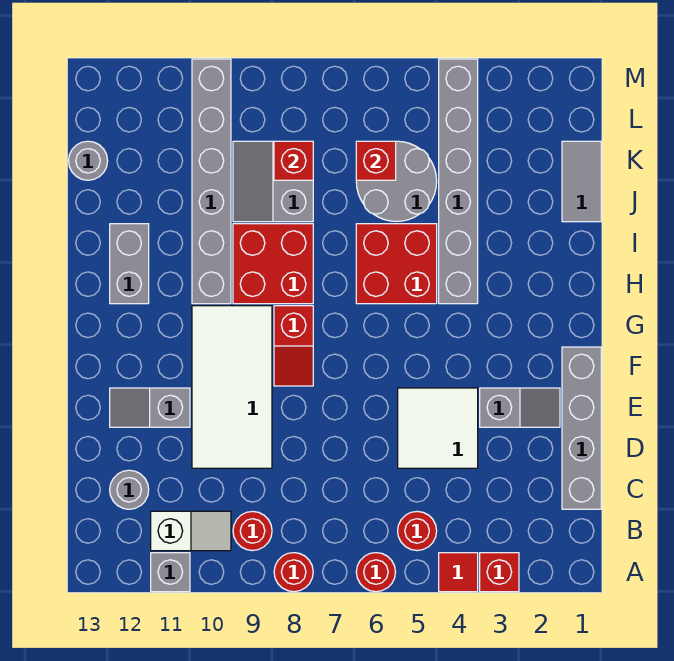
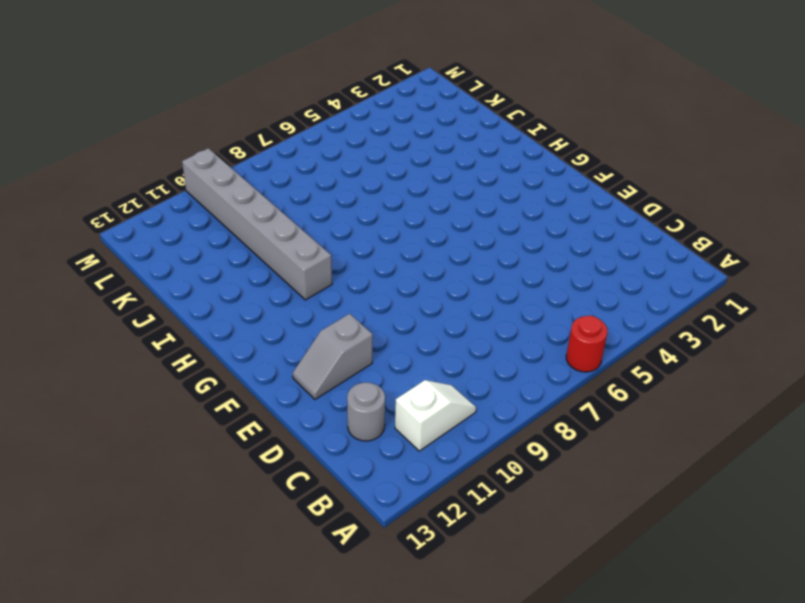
none -> red 1x1 brick [480,553,519,592]
none -> red 1x1 tile [439,553,478,592]
none -> red 1x1 round brick [274,553,313,592]

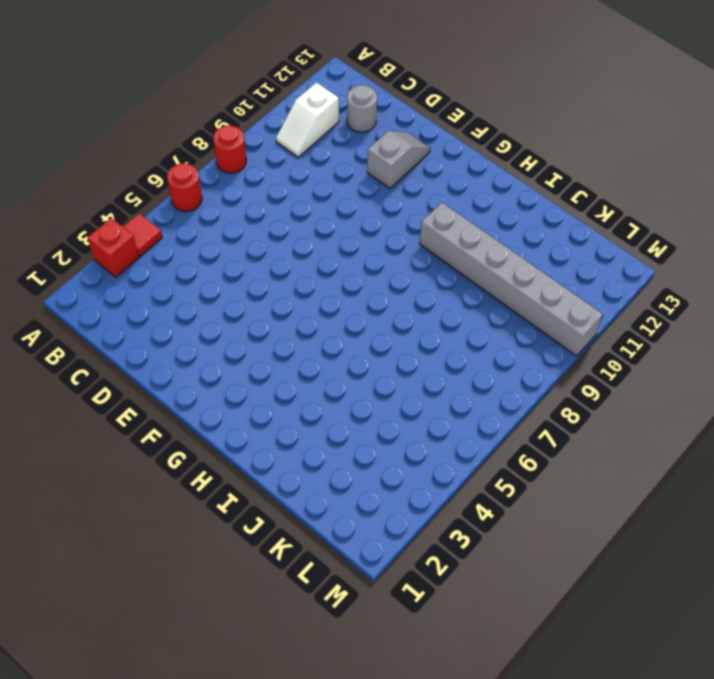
none -> grey 1x1 brick [151,553,190,592]
none -> red 1x1 round brick [398,511,437,551]
none -> red 1x1 round brick [233,511,272,551]

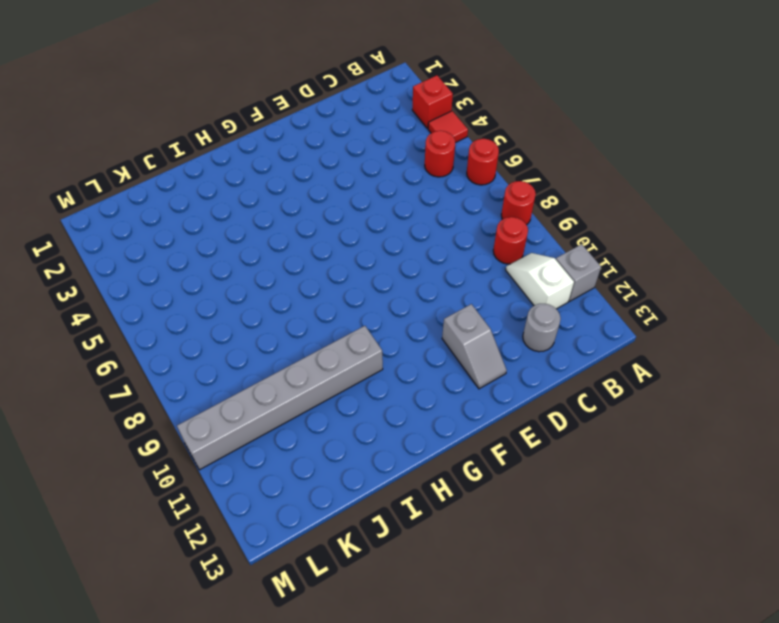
none -> grey 1x4 brick [562,347,601,509]
none -> white 2x2 tile [398,388,478,468]
none -> white 2x4 tile [192,306,272,468]

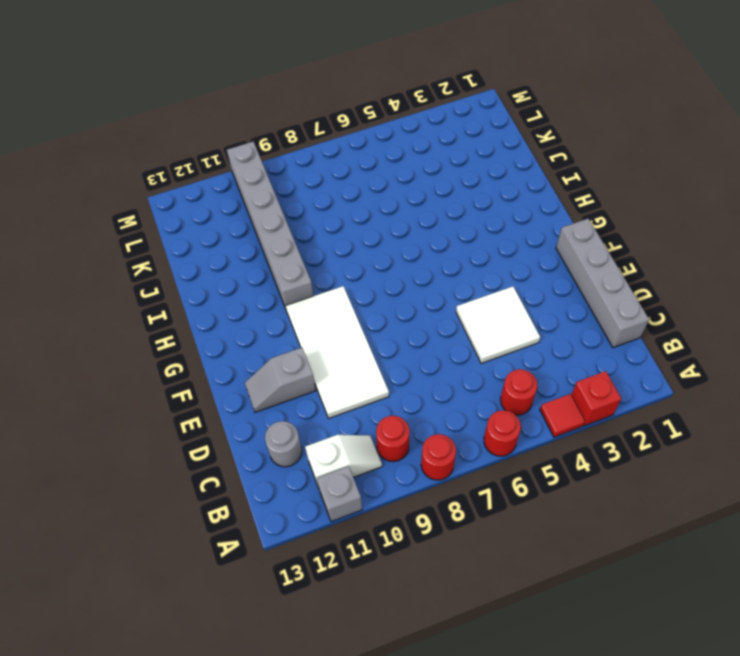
none -> grey 1x2 slope [480,388,560,427]
none -> red 1x2 slope [274,306,313,386]
none -> grey 1x6 brick [439,59,478,304]

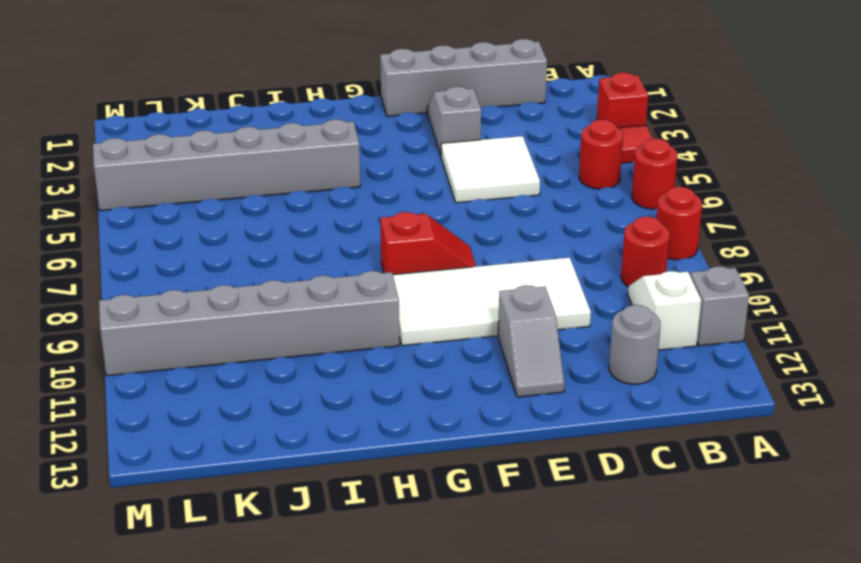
none -> red 2x2 brick [356,224,437,304]
none -> red 2x2 brick [233,224,313,304]
none -> grey 1x2 brick [110,224,149,304]

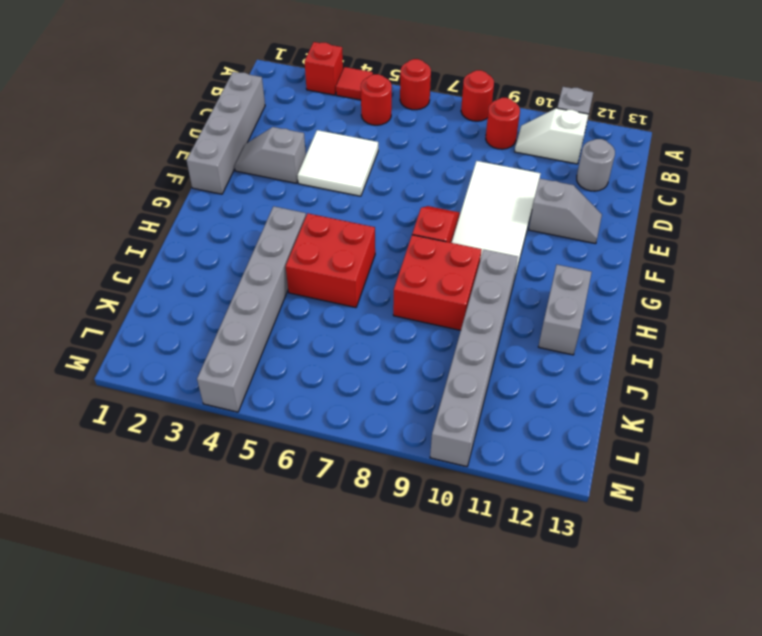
none -> grey 1x2 tile [562,141,601,222]
none -> grey 2x2 round brick [356,141,437,222]
none -> grey 2x2 slope [233,141,313,222]

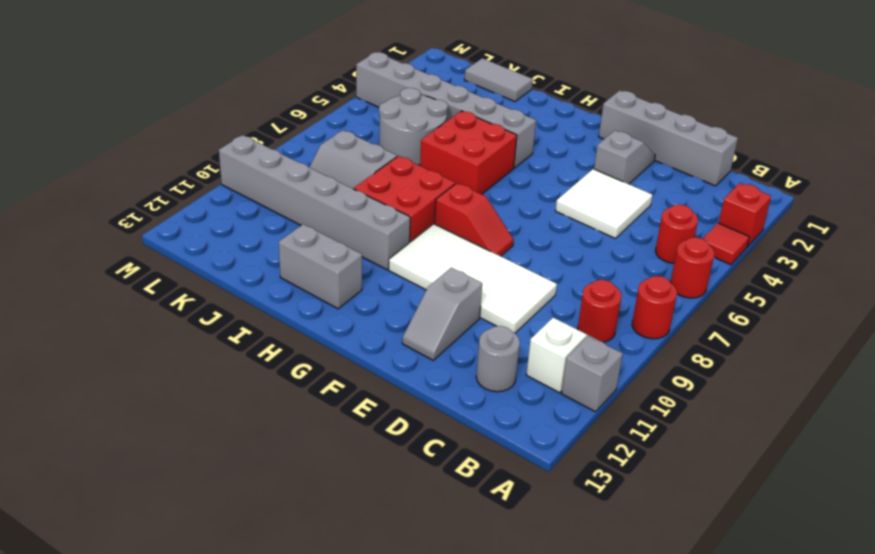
none -> grey 1x1 round brick [69,141,108,180]
none -> red 1x1 brick [356,141,396,180]
none -> red 1x1 brick [274,141,313,180]

